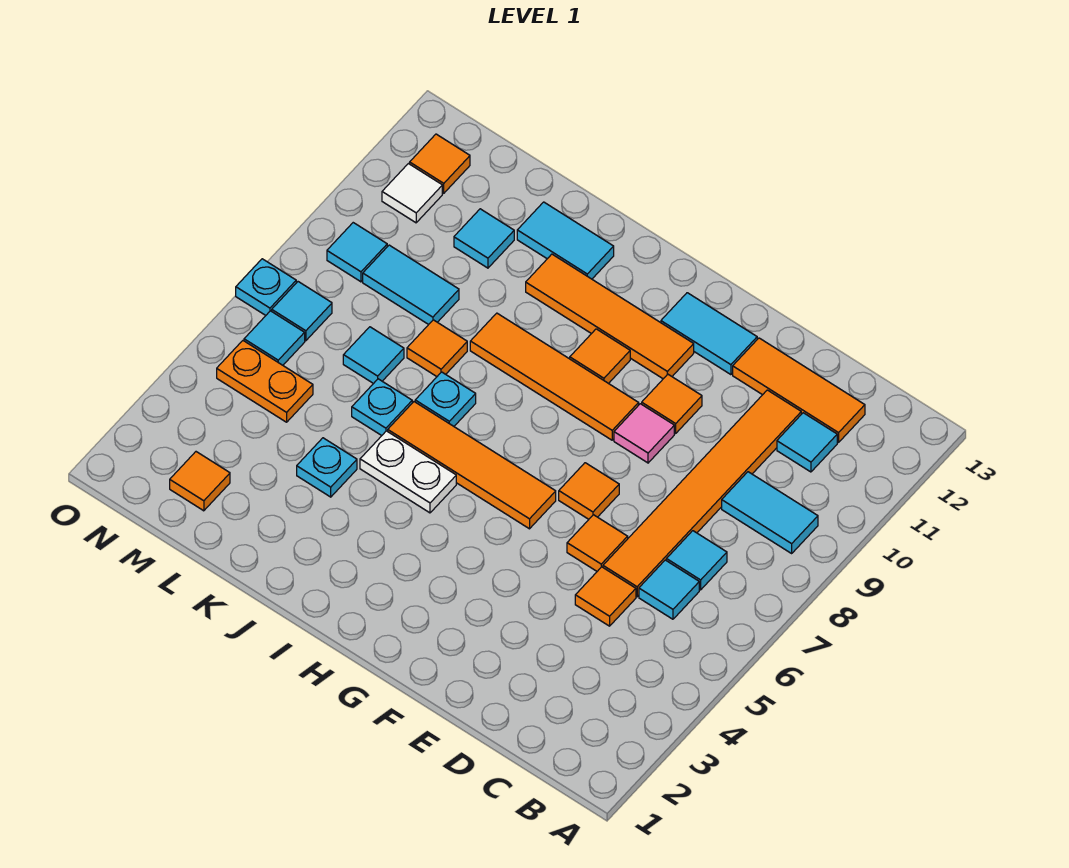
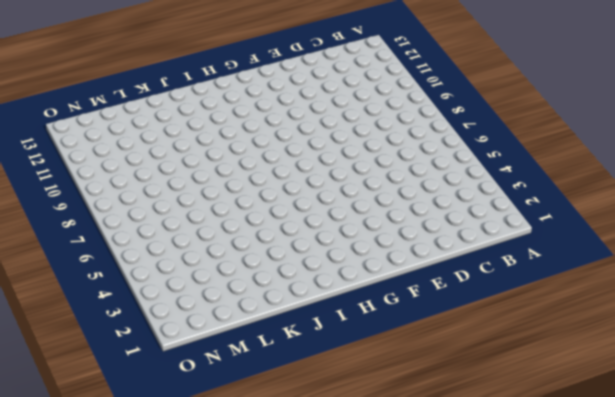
none -> cyan 1x2 tile [722,472,818,553]
none -> cyan 1x1 tile [639,560,699,619]
none -> cyan 1x1 tile [666,531,727,590]
none -> cyan 1x1 tile [777,413,837,472]

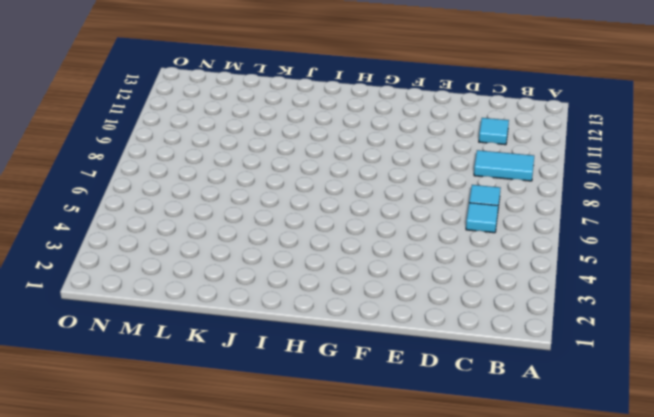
none -> orange 1x3 tile [733,338,865,442]
none -> orange 1x1 tile [575,567,636,626]
none -> orange 1x6 tile [603,390,801,597]
none -> orange 1x1 tile [567,515,628,571]

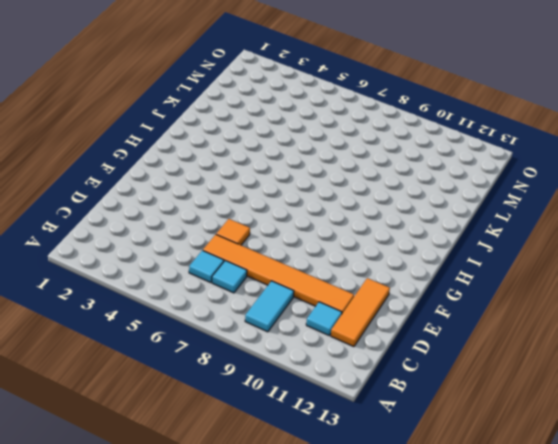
none -> orange 1x1 tile [575,567,636,626]
none -> orange 1x1 tile [559,463,619,519]
none -> pink 1x1 tile [614,404,674,463]
none -> orange 1x1 tile [642,374,702,433]

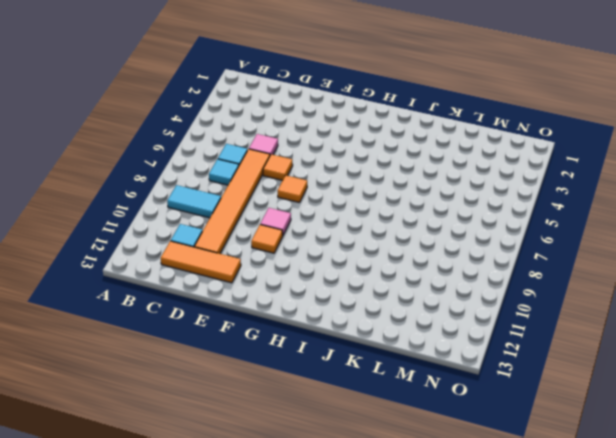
pink 1x1 tile [249,134,278,155] -> orange 1x1 tile [575,567,636,626]
none -> cyan 1x2 tile [661,293,757,375]
none -> orange 1x4 tile [388,402,556,529]
none -> orange 1x4 tile [470,313,639,440]
none -> orange 1x4 tile [526,254,694,379]

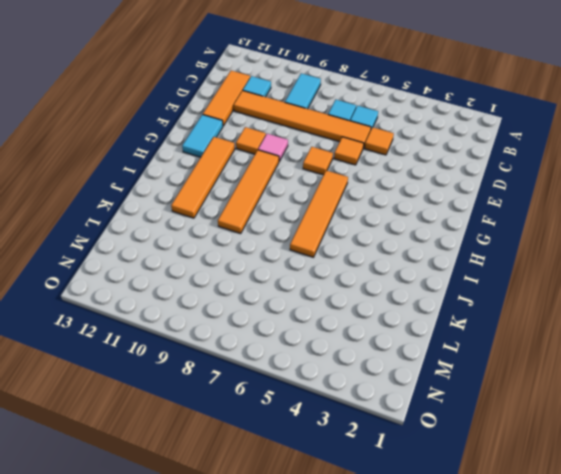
none -> orange 1x1 tile [570,329,630,384]
none -> white 1x2 plate [360,431,456,513]
none -> cyan 1x1 plate [415,372,476,426]
none -> cyan 1x2 tile [517,202,614,279]

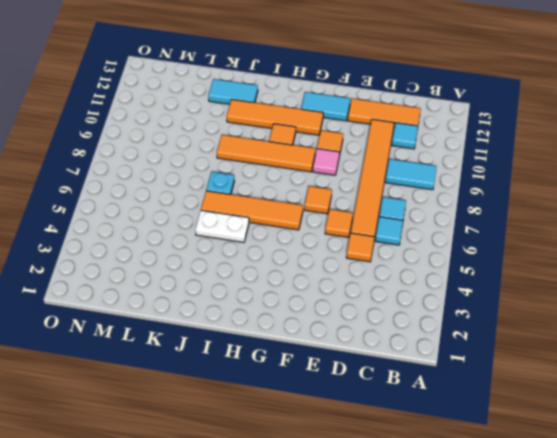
none -> cyan 1x1 plate [297,438,357,497]
none -> cyan 1x1 plate [352,379,412,436]
none -> orange 1x1 tile [407,320,467,376]
none -> cyan 1x1 tile [343,327,404,384]

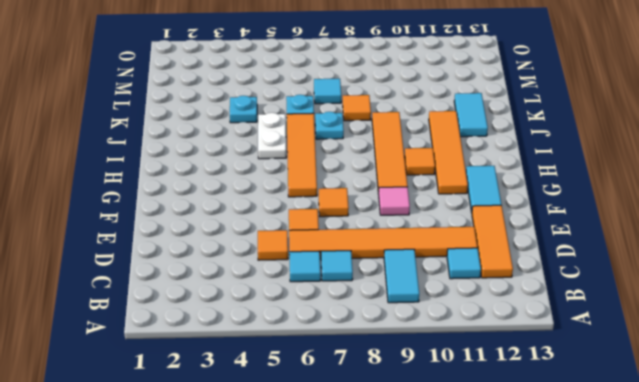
none -> orange 1x1 tile [642,374,702,433]
none -> cyan 1x2 tile [363,245,459,325]
none -> cyan 1x1 tile [454,209,514,268]
none -> orange 1x1 tile [170,452,230,511]

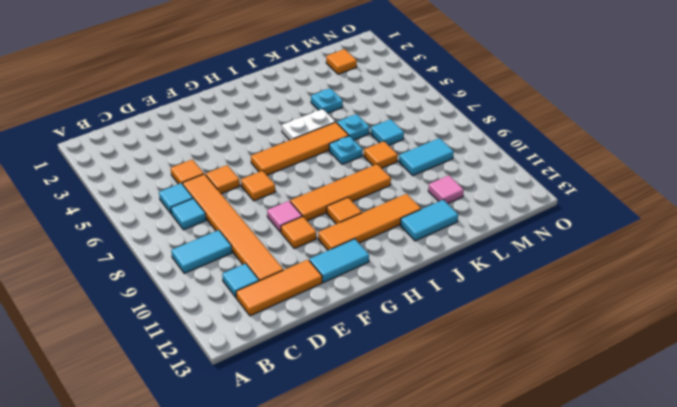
pink 1x1 tile [428,175,464,204] -> cyan 1x1 tile [454,209,514,268]
none -> orange 1x2 plate [217,341,313,422]
none -> cyan 1x1 tile [244,311,305,365]
none -> cyan 1x1 tile [272,282,332,341]
none -> cyan 1x1 tile [327,223,387,282]

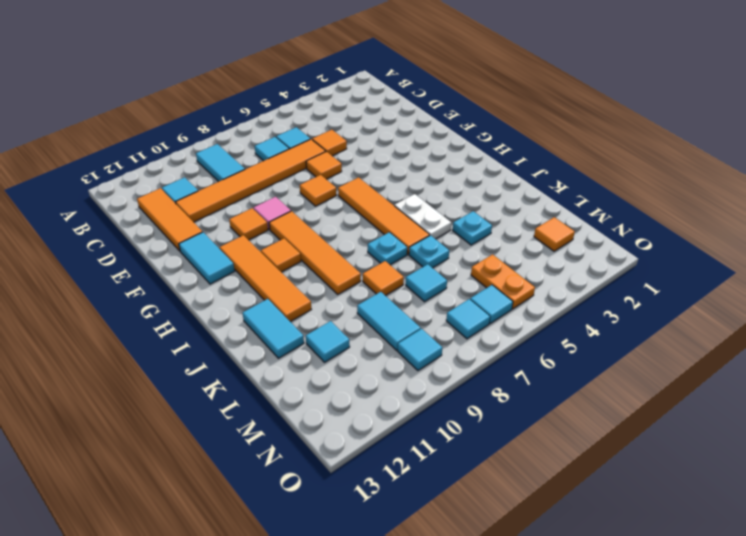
none -> white 1x1 tile [382,164,442,223]
none -> orange 1x1 tile [410,134,470,193]
none -> cyan 1x1 plate [236,259,296,315]

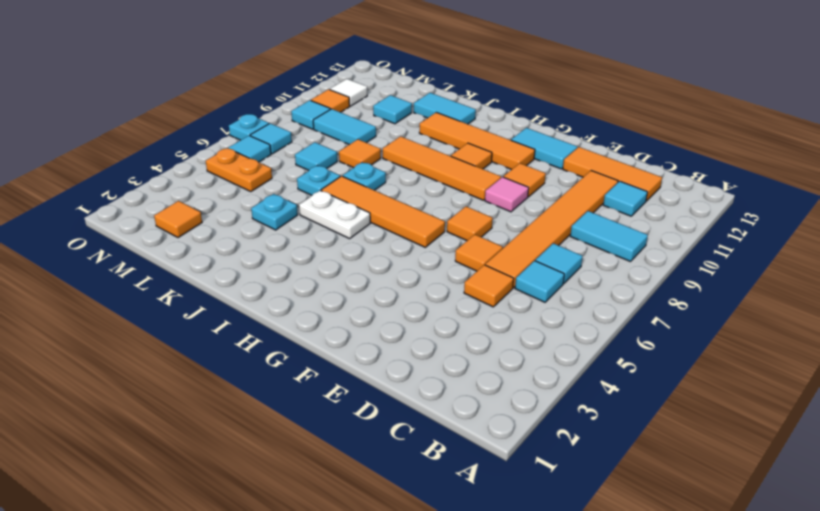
orange 1x1 tile [311,89,350,112] -> orange 1x1 tile moved to [410,134,470,193]

